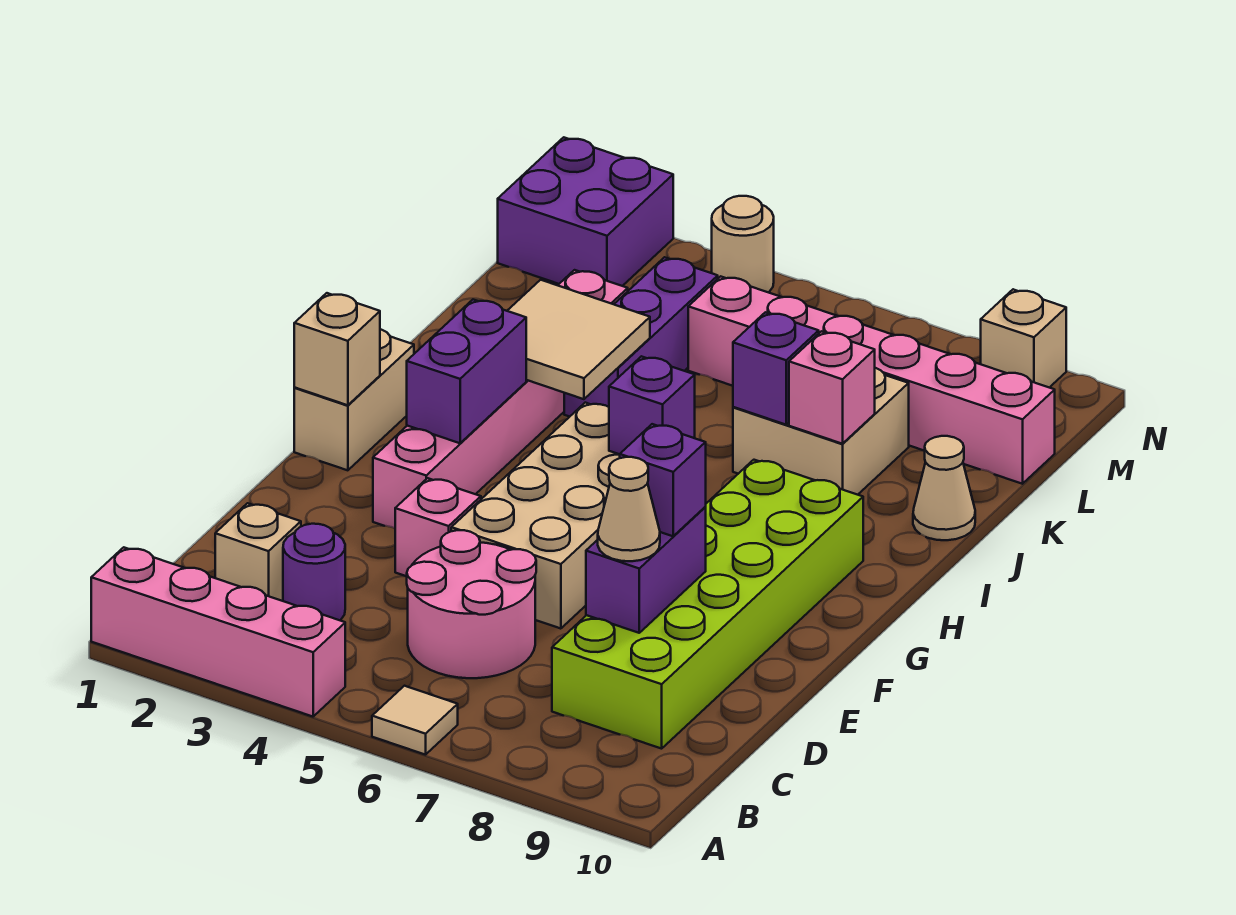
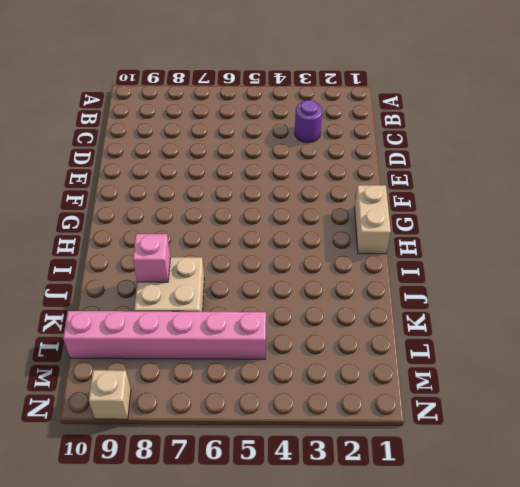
none -> pink 1x4 brick [91,547,345,717]
none -> tan 1x1 tile [372,686,458,755]
none -> tan 1x1 brick [215,503,301,601]

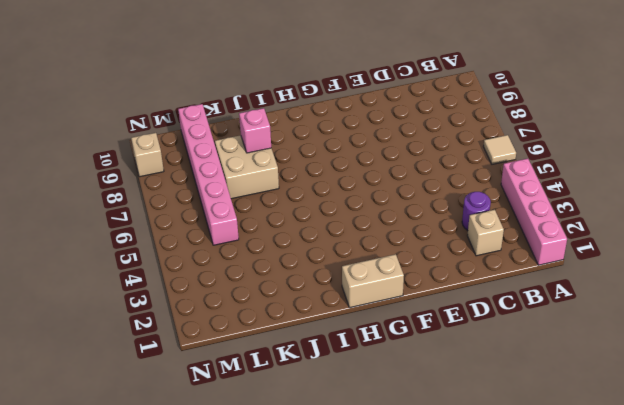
none -> pink 2x2 round brick [407,530,536,678]
none -> lime 2x6 brick [552,460,863,749]
none -> pink 1x1 brick [395,478,481,576]

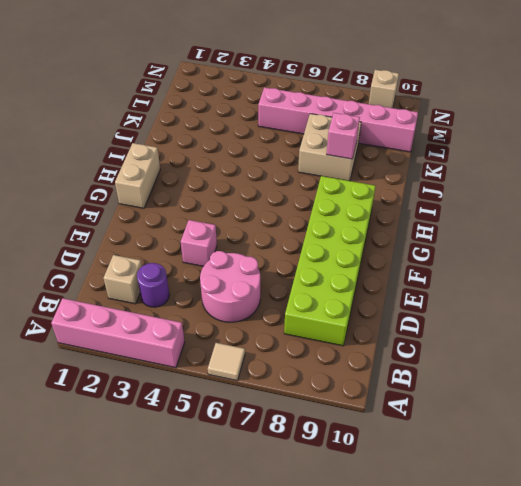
none -> tan 2x4 brick [451,403,620,629]
none -> pink 1x6 brick [373,270,628,528]
none -> purple 1x3 brick [564,257,718,417]

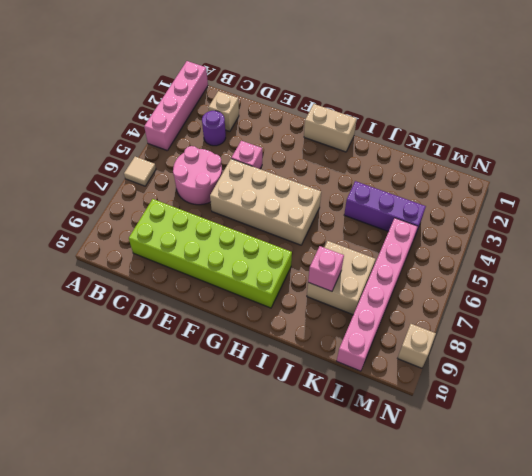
none -> pink 1x6 brick [373,270,628,528]
none -> tan 1x1 cone [913,436,975,540]
none -> purple 2x2 brick [498,137,673,286]

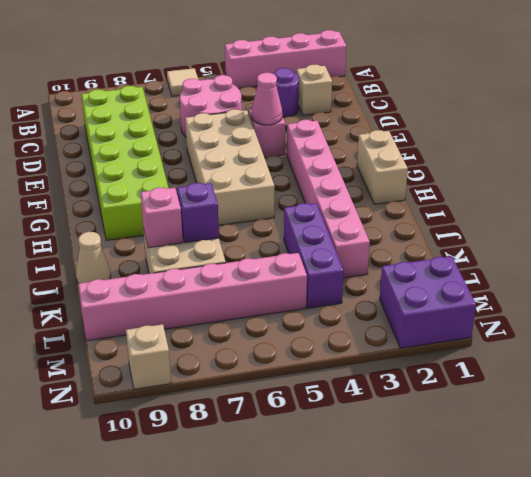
pink 1x1 cone [252,73,282,125] -> none
none -> tan 1x1 round brick [712,196,774,292]
none -> purple 1x2 brick [586,507,706,633]
none -> tan 1x1 brick [294,293,380,405]

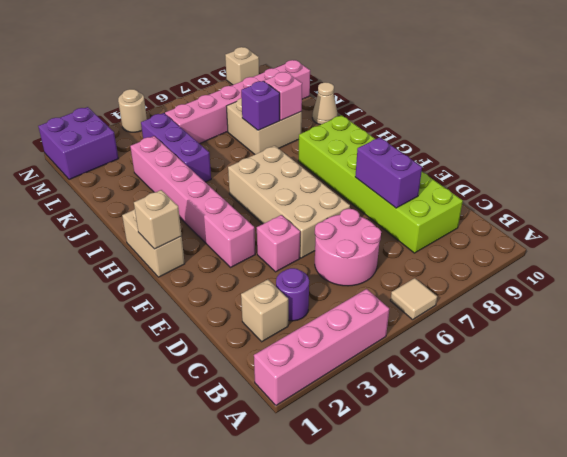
none -> purple 1x2 brick [407,300,526,443]
none -> purple 1x1 brick [609,356,695,454]
none -> tan 2x2 tile [507,280,650,399]

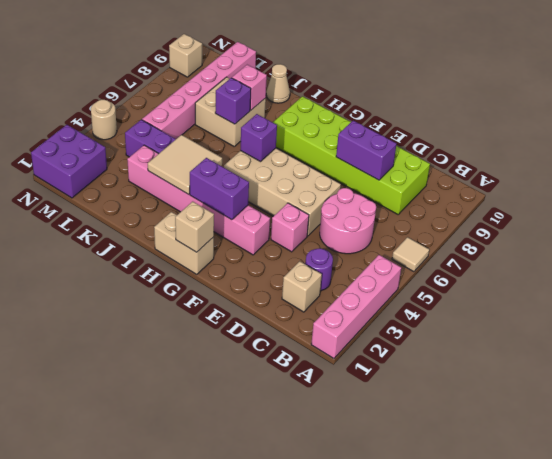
none -> tan 1x1 cone [598,457,660,561]
none -> purple 1x1 brick [619,424,706,536]

